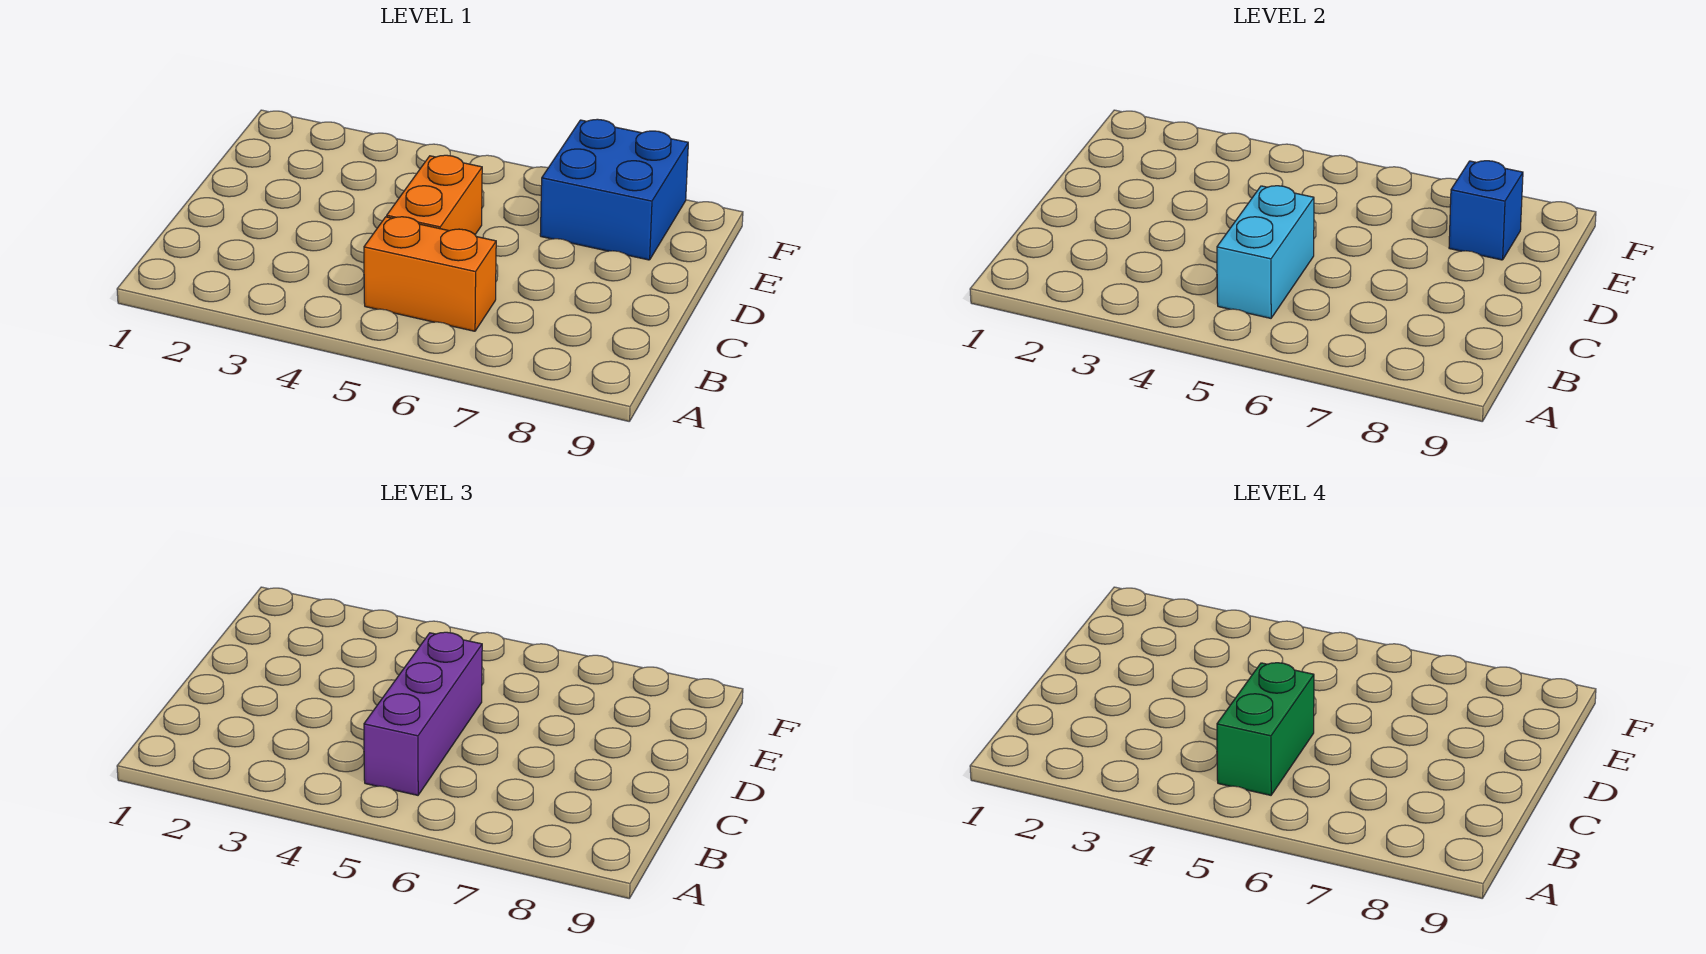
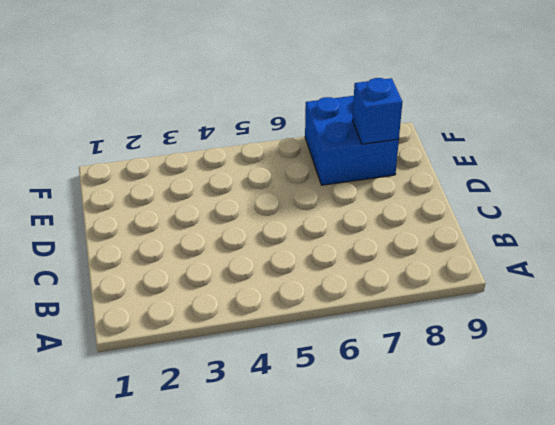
none -> orange 1x2 brick [364,217,496,331]
none -> orange 1x2 brick [387,155,482,234]

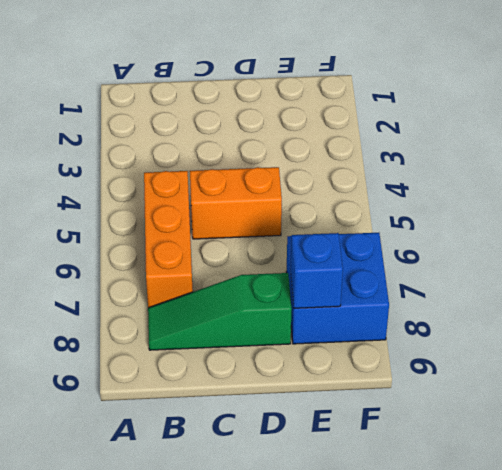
orange 1x3 brick [144,171,193,308] -> orange 1x2 brick [364,217,496,331]
green 1x3 slope [148,273,292,350] -> none
none -> cyan 1x2 brick [1217,186,1314,318]
none -> purple 1x3 brick [364,632,482,795]

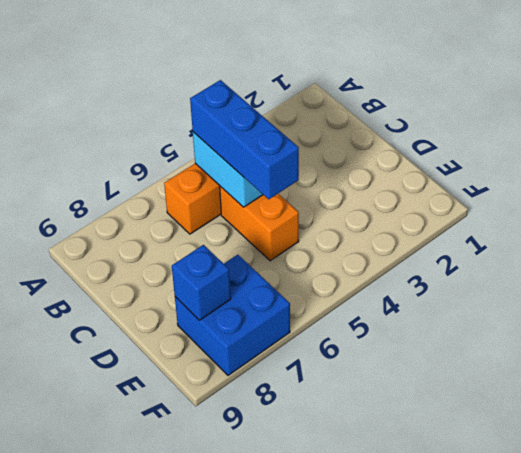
blue 1x3 brick [190,80,299,199] -> purple 1x3 brick [364,632,482,795]
none -> green 1x2 brick [1217,663,1314,795]

